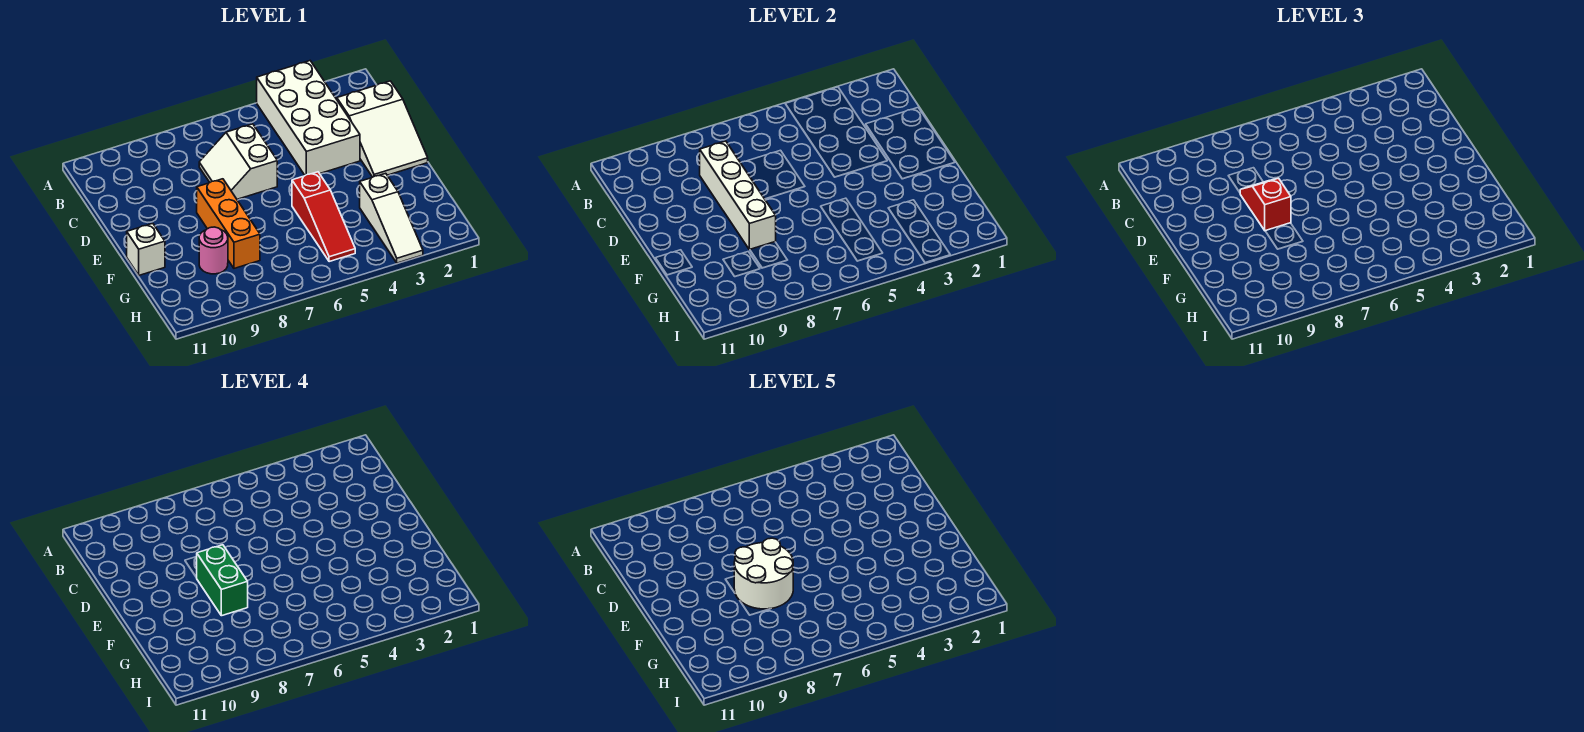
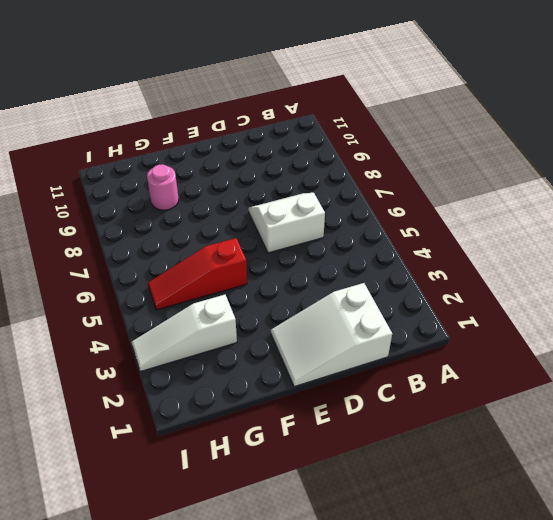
none -> white 2x4 brick [257,61,360,175]
none -> orange 1x3 brick [197,179,260,268]
none -> white 1x1 brick [127,223,165,275]

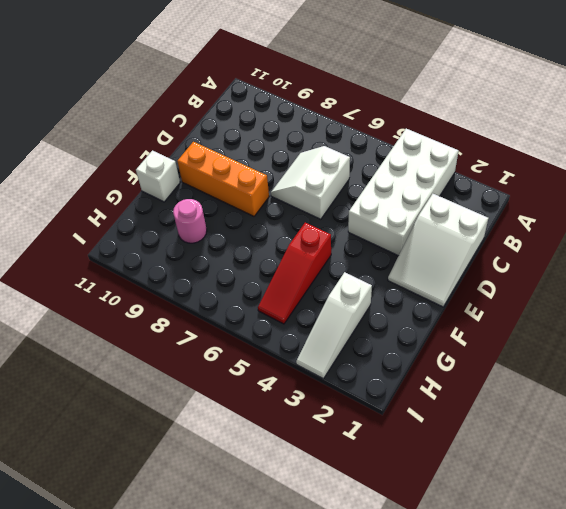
orange 1x3 brick [177,142,269,216] -> orange 1x3 brick turned to [197,179,260,268]
none -> white 1x4 brick [700,141,776,250]
none -> red 1x2 slope [1240,178,1291,231]
none -> green 1x2 brick [196,545,248,616]

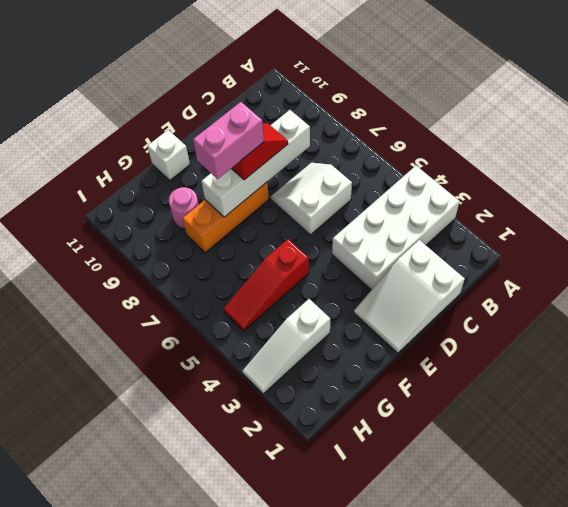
pink 1x2 brick [193,102,264,179] -> green 1x2 brick [196,545,248,616]
none -> white 2x2 round brick [734,538,793,609]

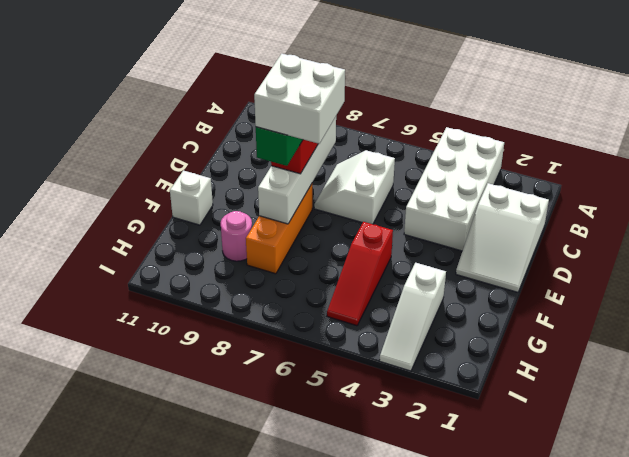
white 2x2 brick [254,54,345,144] -> white 2x2 round brick [734,538,793,609]

